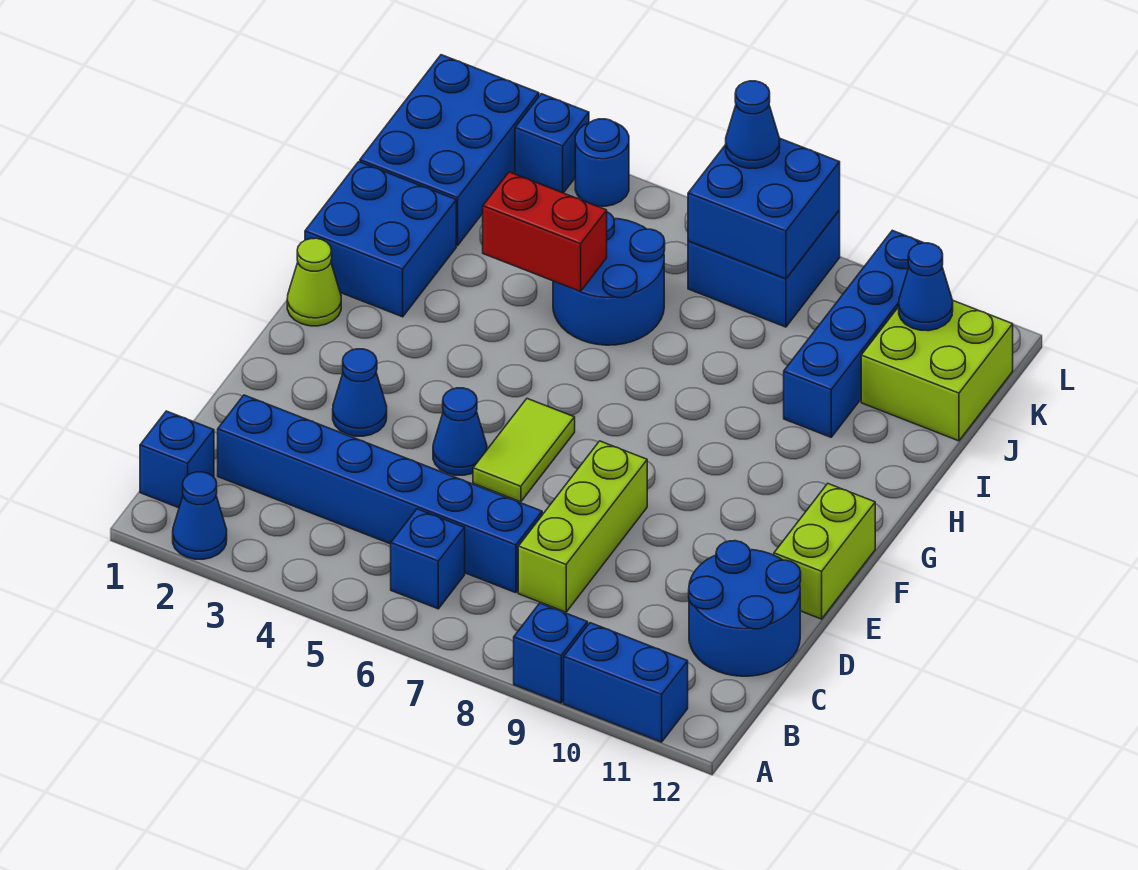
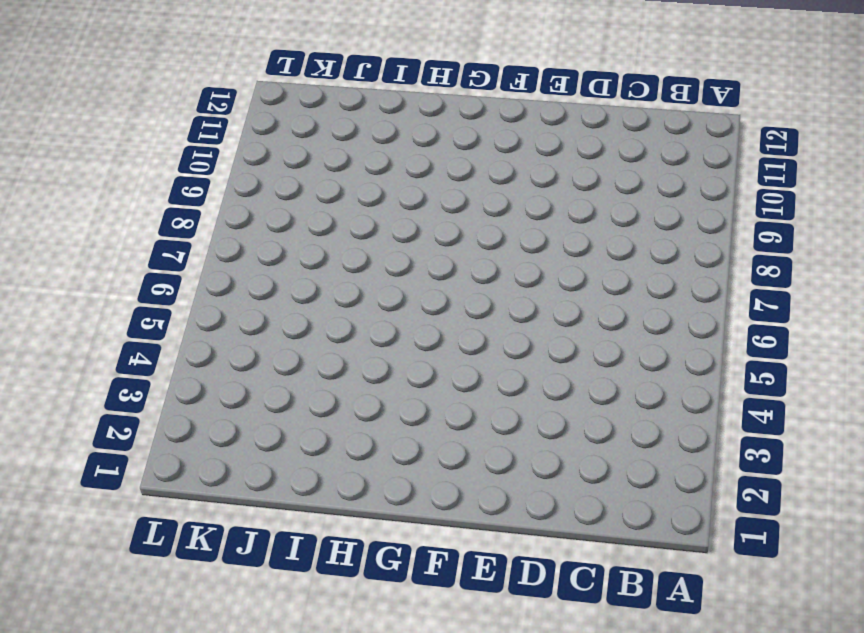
none -> blue 1x1 cone [173,472,227,559]
none -> blue 1x1 brick [514,603,588,703]
none -> blue 1x2 brick [564,623,688,742]

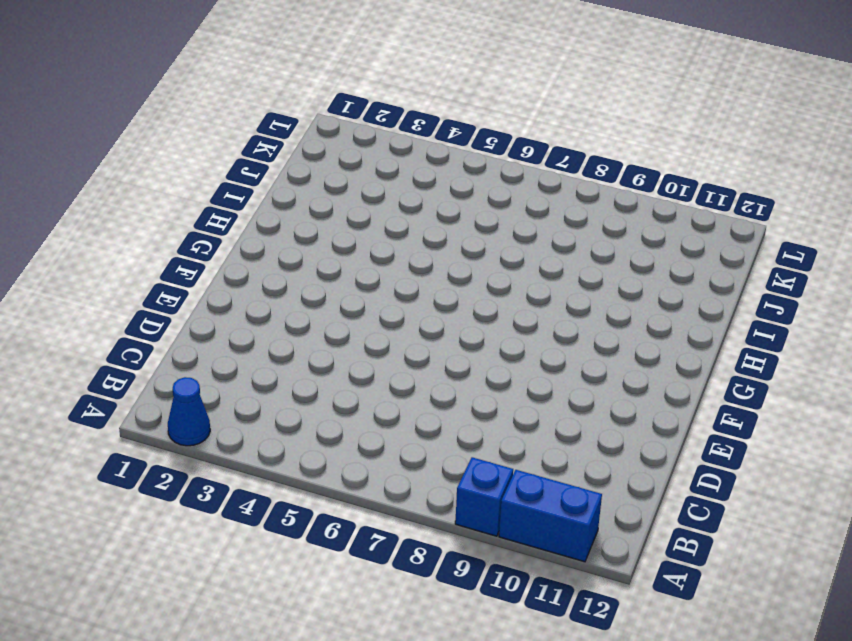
none -> blue 1x1 brick [140,411,214,508]
none -> blue 1x1 brick [391,509,465,609]
none -> blue 1x6 brick [218,395,542,593]

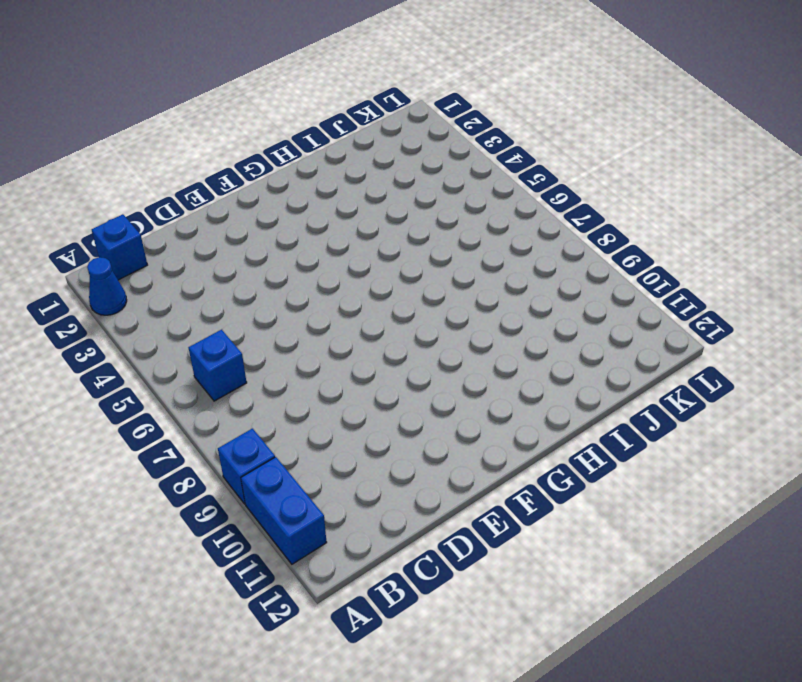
none -> blue 1x6 brick [218,395,542,593]
none -> lime 1x3 brick [518,441,647,612]
none -> blue 2x2 round brick [689,541,801,676]

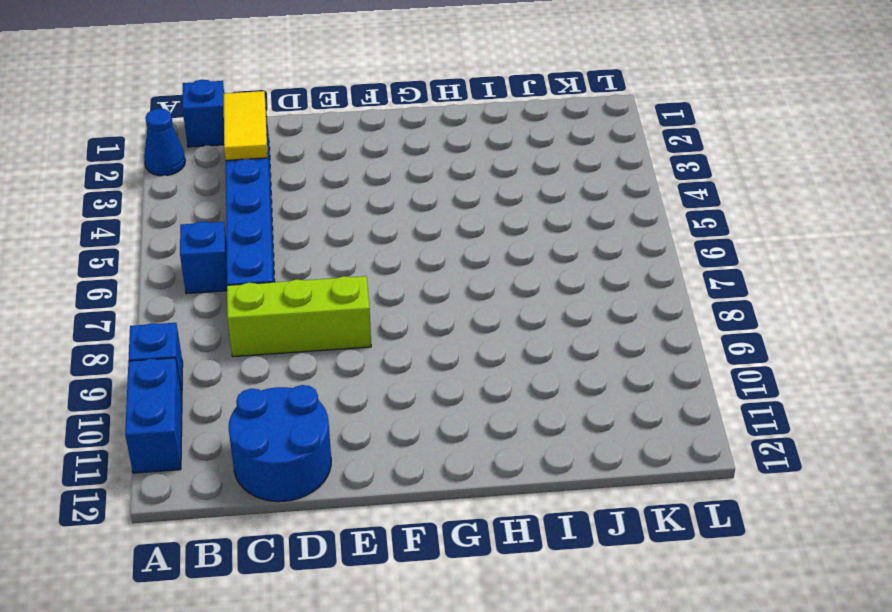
yellow 1x2 tile [224,91,268,160] -> none
none -> blue 1x1 cone [333,349,387,436]
none -> blue 1x1 cone [433,388,487,475]
none -> lime 1x2 tile [473,399,575,502]

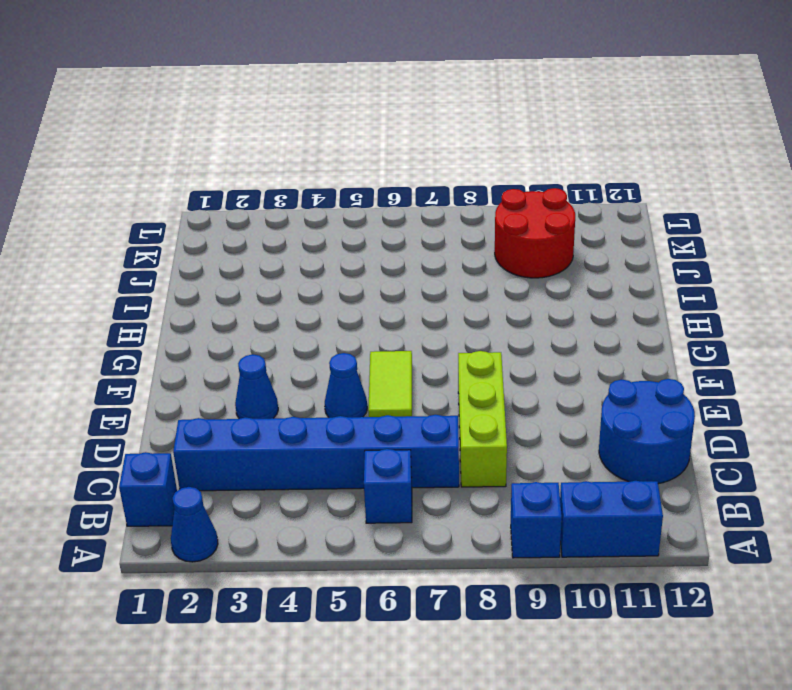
red 2x2 round brick [495,188,575,278] -> blue 1x4 brick [784,230,923,437]
none -> lime 1x2 brick [774,484,875,619]
none -> lime 1x1 cone [287,238,341,326]
none -> blue 2x2 brick [305,162,456,317]

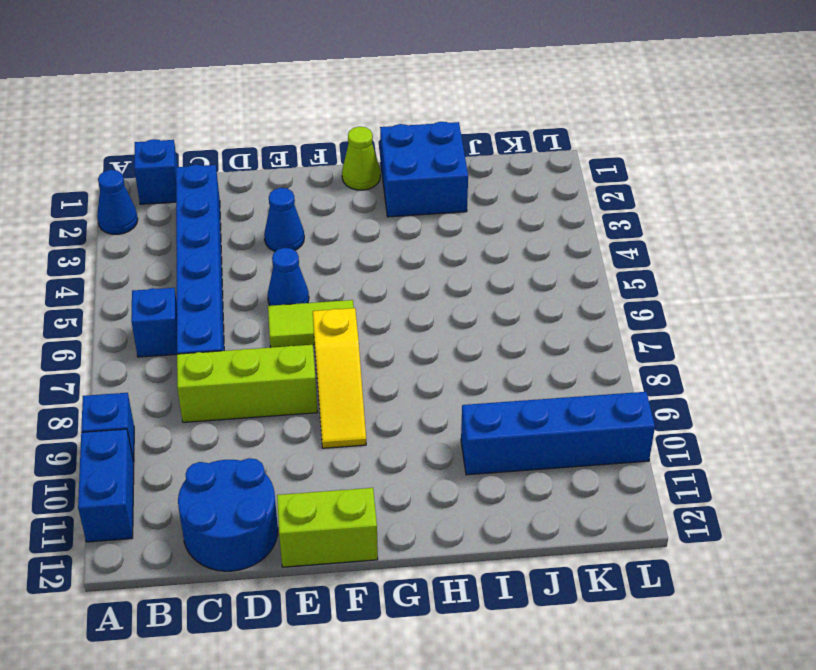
yellow 1x3 slope [313,308,366,448] -> none
none -> blue 2x2 round brick [553,212,665,345]
none -> blue 2x3 brick [360,55,539,245]
none -> lime 2x2 brick [861,301,1013,441]

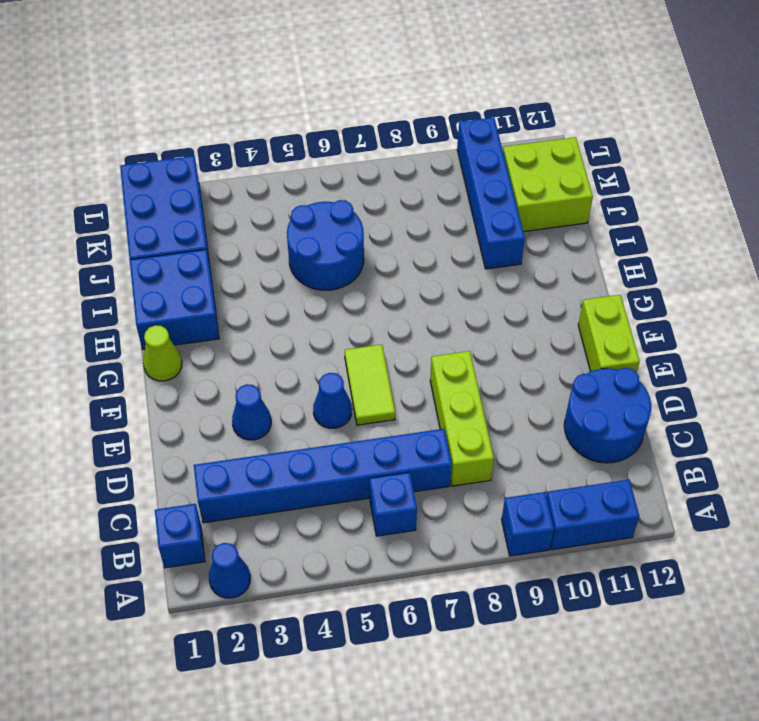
none -> blue 2x2 brick [688,210,840,327]
none -> blue 1x1 brick [515,94,589,193]
none -> blue 1x1 round brick [575,119,629,206]

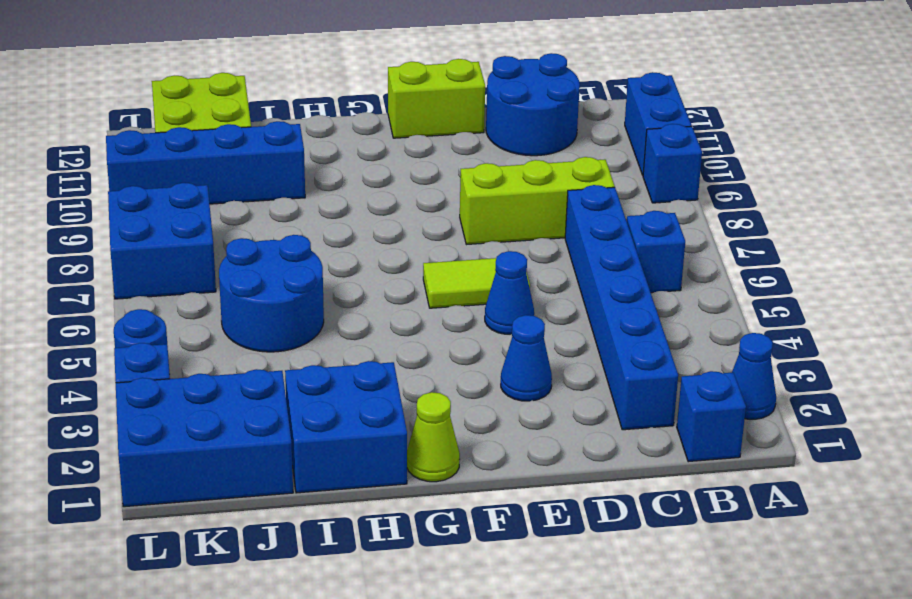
none -> red 1x2 brick [483,172,607,291]
none -> blue 2x2 brick [688,139,840,279]
none -> blue 1x1 cone [899,243,953,331]

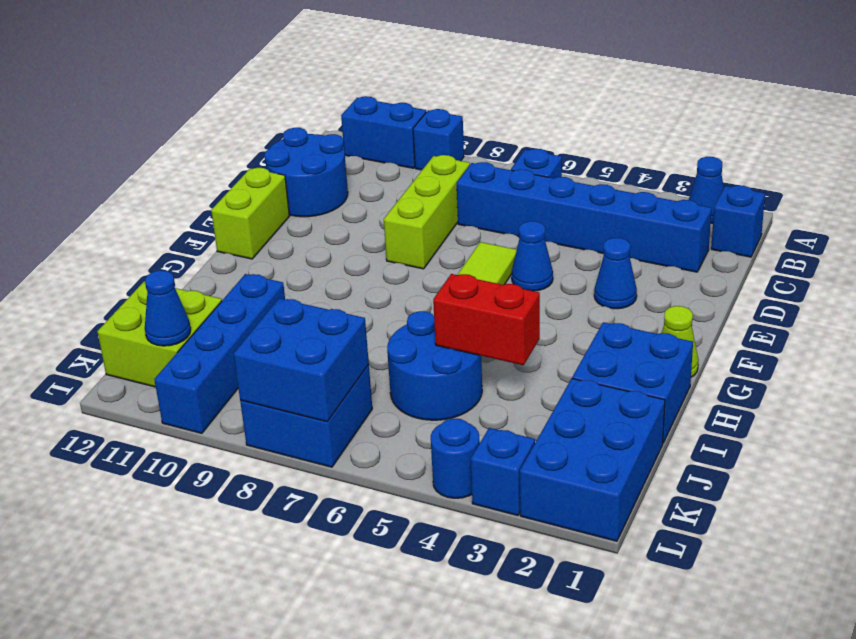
none -> blue 1x1 cone [726,81,780,168]

